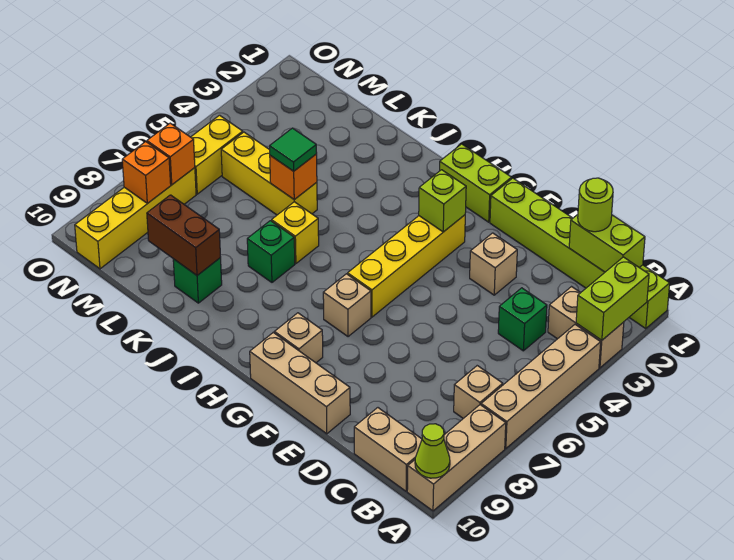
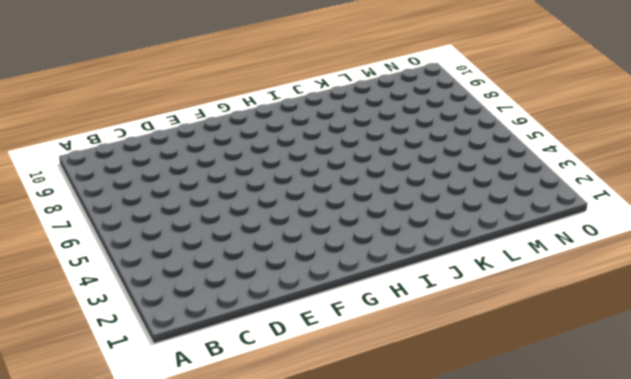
none -> lime 1x6 brick [490,178,670,329]
none -> tan 1x2 brick [548,287,624,368]
none -> tan 1x4 brick [481,325,601,449]

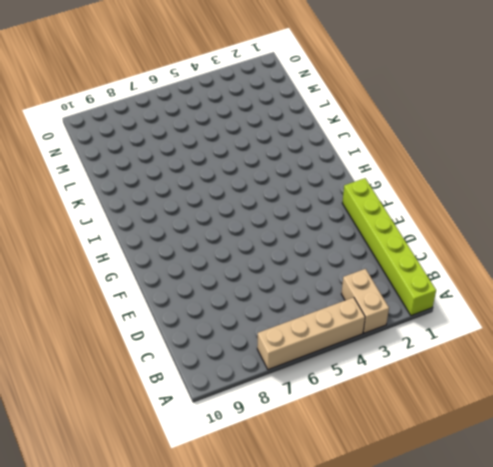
none -> tan 1x3 brick [407,405,506,511]
none -> tan 1x1 brick [454,366,503,418]
none -> tan 1x2 brick [354,408,422,491]

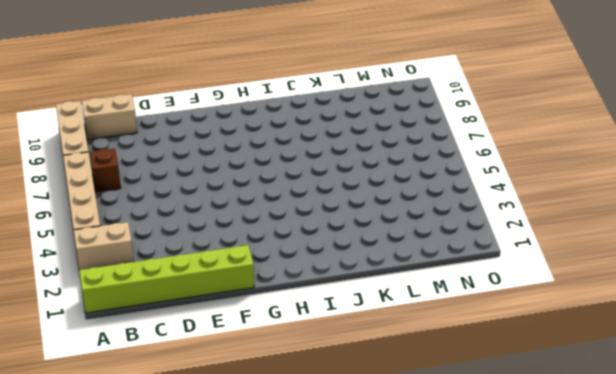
brown 1x1 brick [90,148,121,192] -> tan 1x1 brick [454,366,503,418]
none -> green 1x1 brick [498,288,547,351]
none -> tan 1x1 brick [470,233,517,295]
none -> tan 1x3 brick [250,333,350,434]

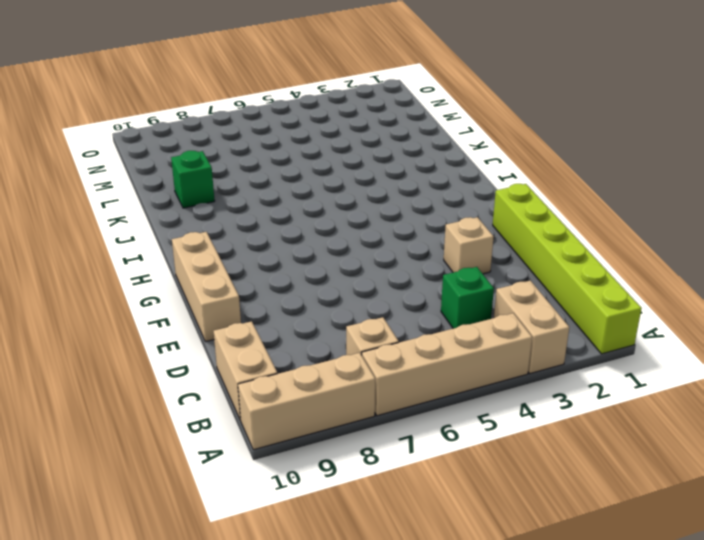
none -> lime 1x2 brick [440,144,512,222]
none -> yellow 1x4 brick [348,215,465,317]
none -> tan 1x1 brick [323,274,371,337]

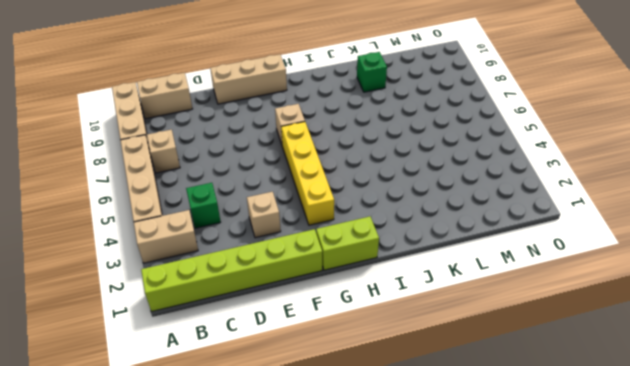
none -> tan 1x1 brick [275,313,323,363]
none -> yellow 1x1 brick [272,202,319,263]
none -> green 1x1 brick [247,221,295,282]

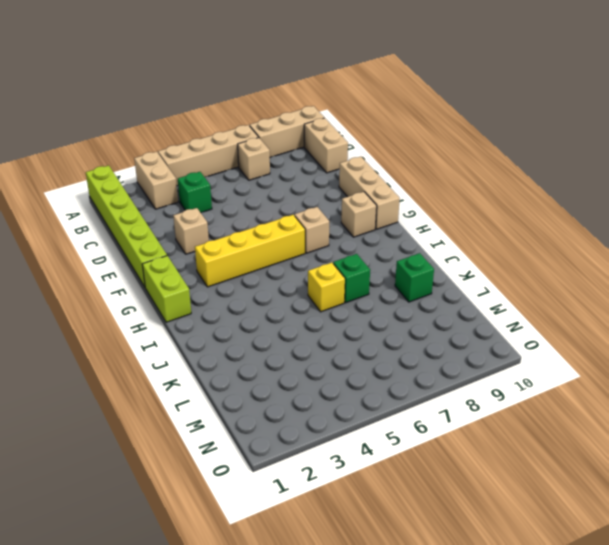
none -> yellow 1x3 brick [221,132,317,215]
none -> yellow 1x2 brick [191,115,243,194]
none -> yellow 1x4 brick [75,168,196,269]

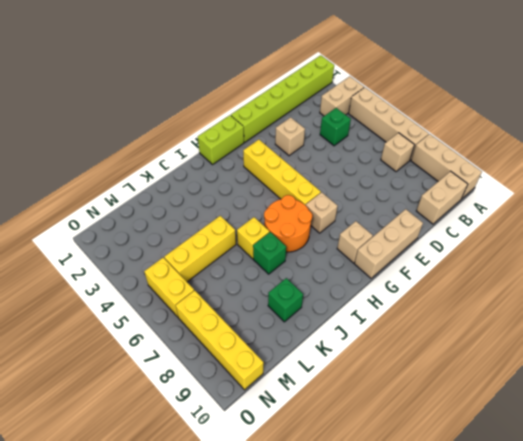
orange 2x2 round brick [264,195,312,252] -> none
none -> lime 1x2 brick [576,257,649,341]
none -> lime 1x1 cone [415,424,450,478]
none -> lime 1x2 brick [569,215,645,272]

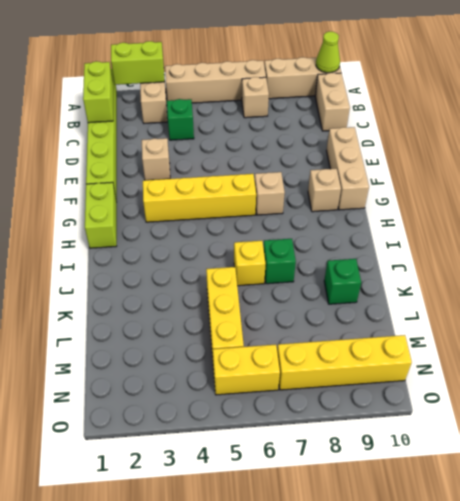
none -> lime 1x1 brick [419,170,466,232]
none -> orange 1x1 brick [270,154,317,200]
none -> brown 1x2 brick [147,195,220,275]

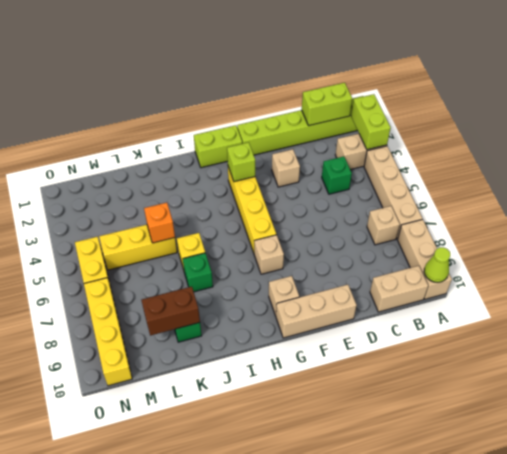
none -> orange 1x1 brick [147,123,195,185]
none -> orange 1x1 brick [122,142,171,203]
none -> lime 1x1 round brick [578,178,613,232]

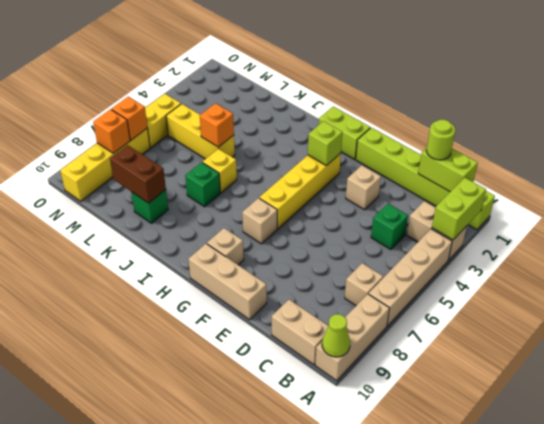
none -> green 1x1 tile [270,128,317,171]

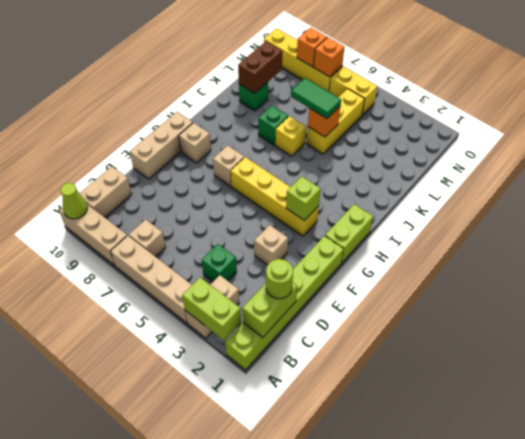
green 1x2 tile [291,78,341,118] -> green 1x1 tile [270,128,317,171]

